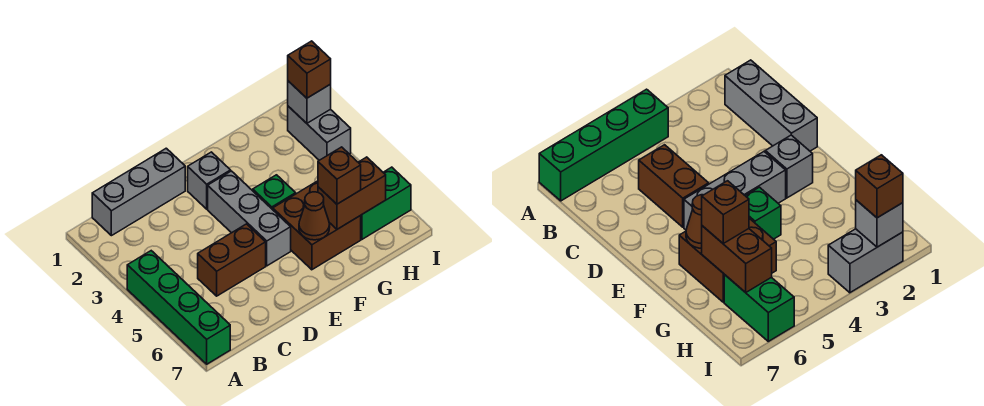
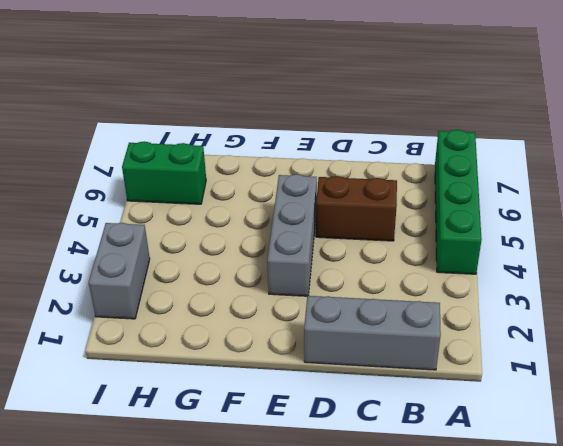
none -> grey 1x1 brick [188,152,231,209]
none -> green 1x1 brick [253,175,296,210]
none -> brown 2x2 brick [273,181,361,270]

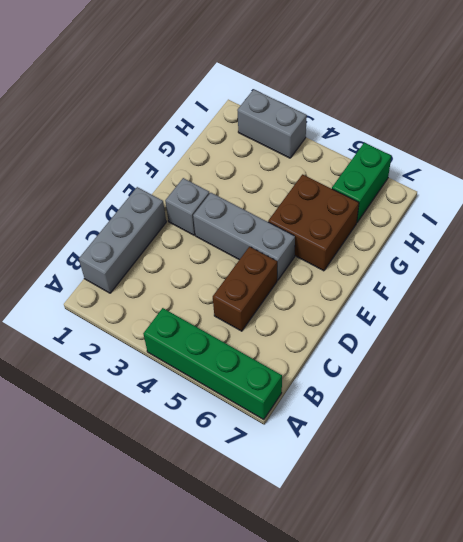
none -> green 1x1 brick [253,175,296,210]
none -> brown 1x1 cone [299,192,330,240]
none -> brown 1x2 brick [318,157,386,229]

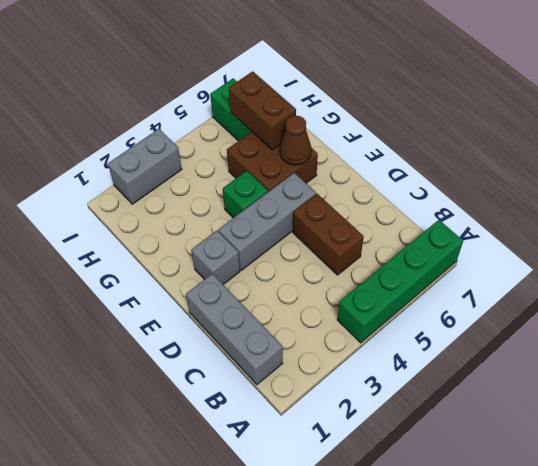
none -> grey 1x1 brick [288,81,331,123]
none -> brown 1x1 brick [318,147,361,204]
none -> brown 1x1 brick [288,41,331,98]

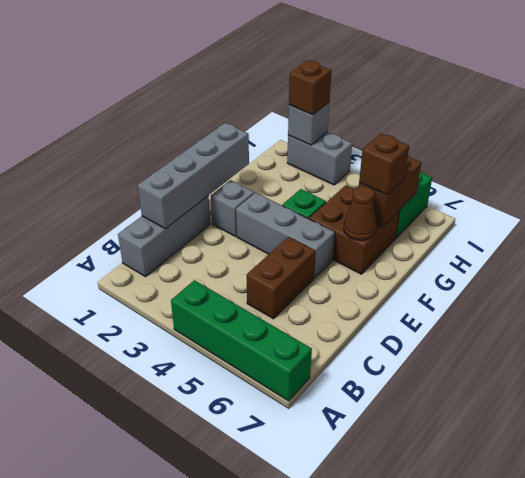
grey 1x4 brick [138,123,249,229] -> none

